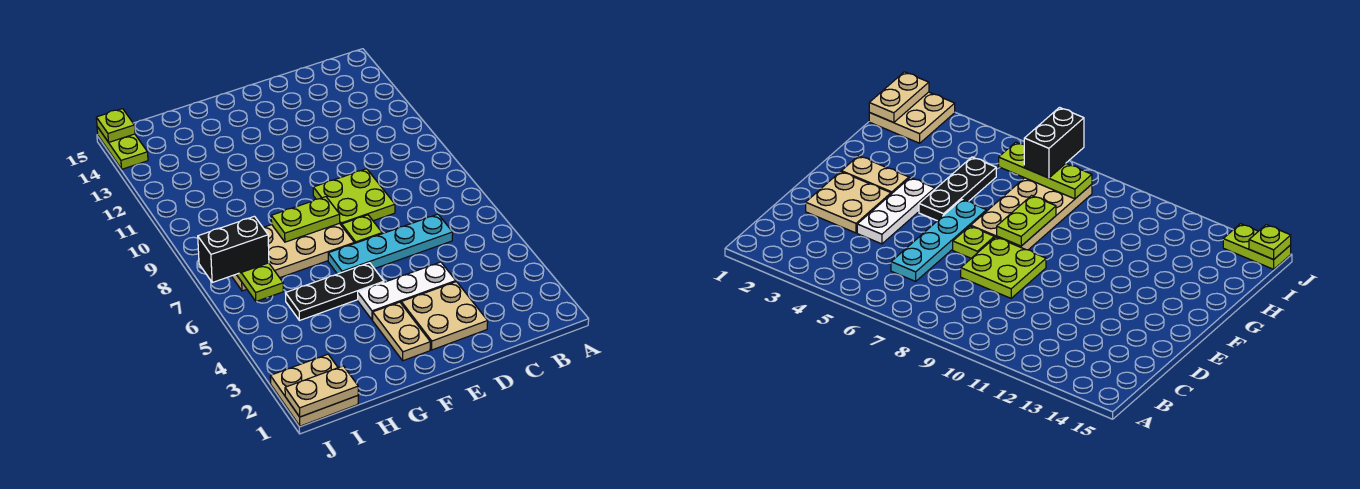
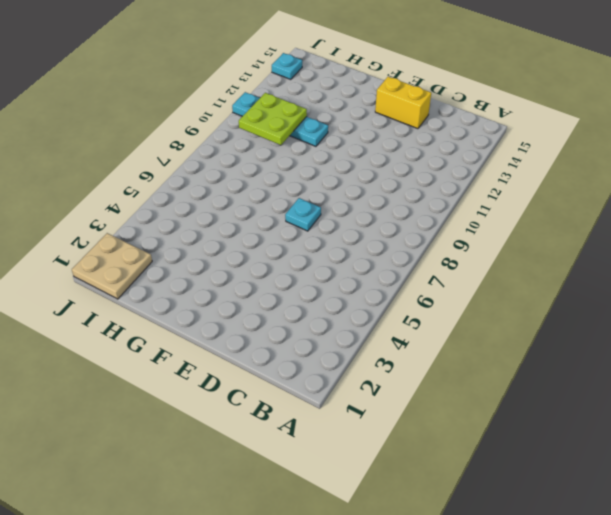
yellow 1x2 brick [375,77,431,129] -> none
cyan 1x1 plate [285,198,321,231] -> lime 1x1 plate [342,215,382,243]
cyan 1x4 plate [232,92,328,146] -> cyan 1x4 plate moved to [328,214,453,274]
lime 2x2 plate [239,93,307,145] -> lime 2x2 plate moved to [313,169,395,226]
cyan 1x1 plate [272,53,302,79] -> lime 1x2 plate [97,127,148,169]
none -> tan 2x2 plate [401,282,488,350]
none -> white 1x3 plate [358,262,456,320]
none -> tan 1x2 plate [373,302,430,361]

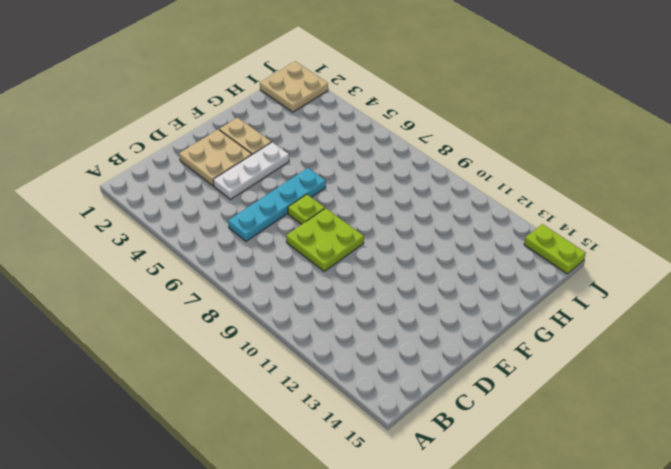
none -> black 1x3 plate [286,263,384,321]
none -> tan 2x4 plate [232,223,354,291]
none -> lime 1x2 plate [271,197,340,242]

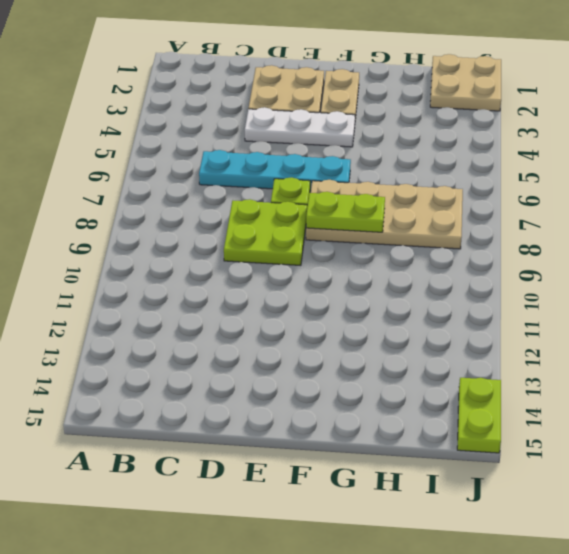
none -> black 1x3 plate [286,263,384,321]
none -> tan 1x2 plate [285,366,358,417]
none -> lime 1x3 plate [236,263,283,301]

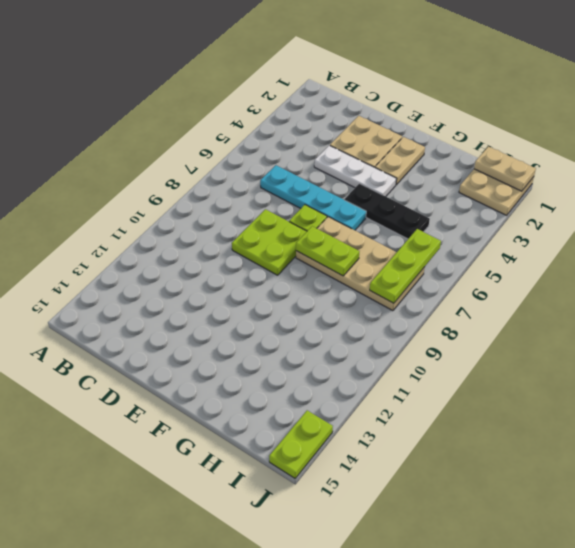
none -> lime 1x1 plate [96,109,135,142]
none -> black 1x2 brick [198,216,269,282]

